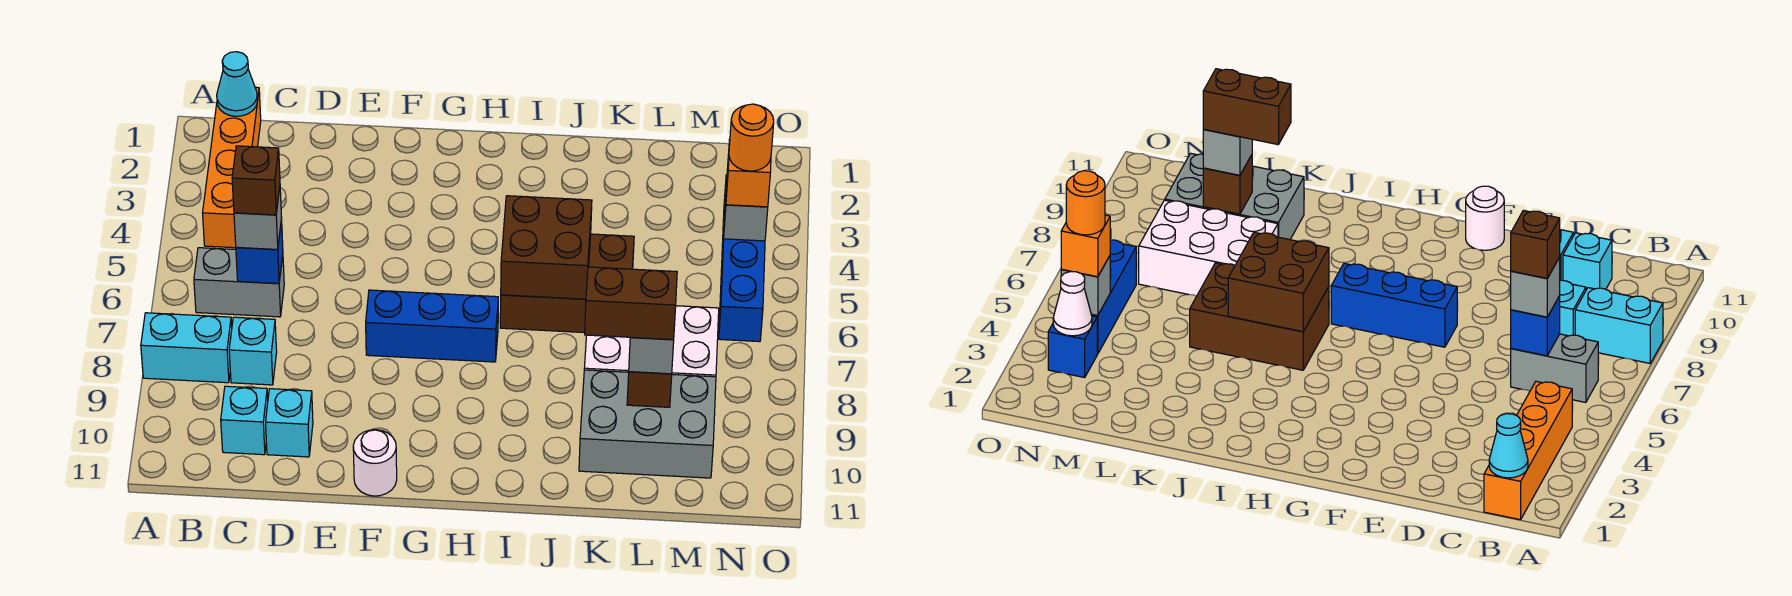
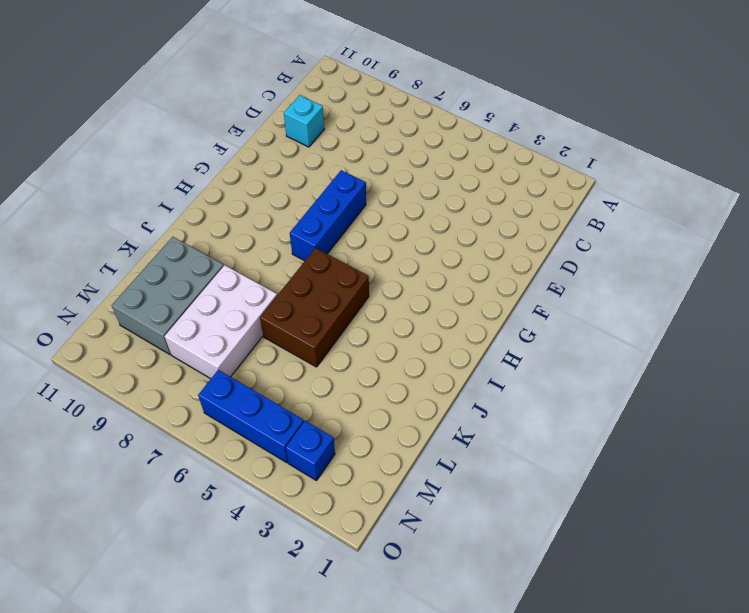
none -> cyan 1x2 brick [141,313,232,383]
none -> orange 1x4 brick [203,87,261,248]
none -> grey 1x2 brick [194,248,284,317]

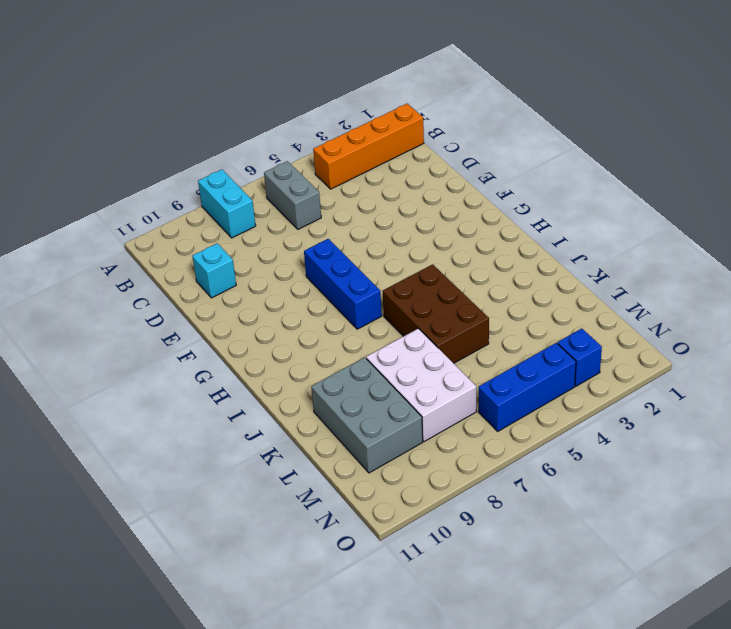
none -> cyan 1x1 brick [229,317,277,385]
none -> cyan 1x1 brick [221,386,268,455]
none -> white 1x1 round brick [353,430,397,496]

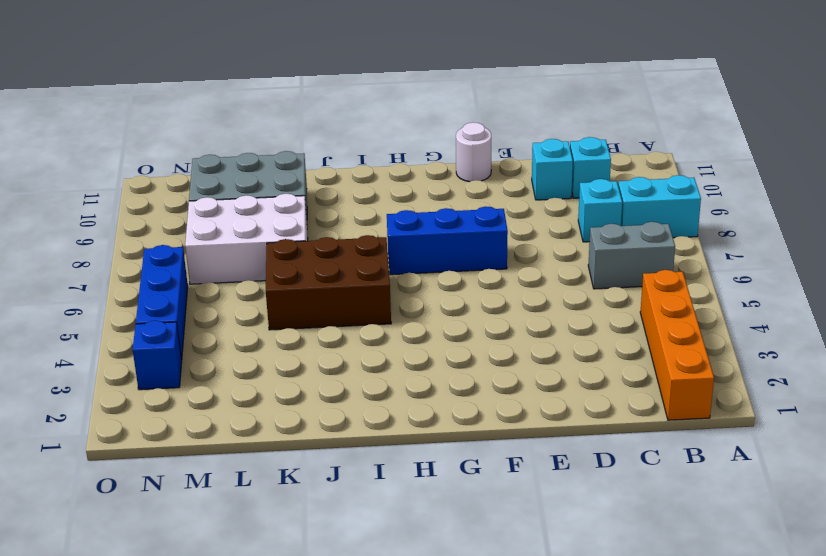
none -> cyan 1x1 cone [217,52,257,116]
none -> blue 1x1 brick [236,219,283,283]
none -> brown 2x2 brick [501,196,592,299]

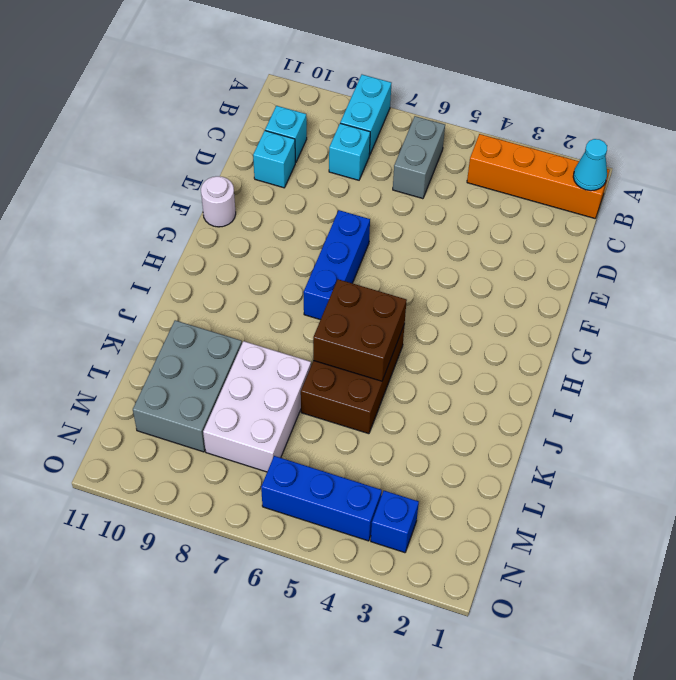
none -> blue 1x1 brick [236,219,283,283]
none -> brown 1x1 brick [627,372,672,407]
none -> white 1x1 cone [1053,272,1092,336]

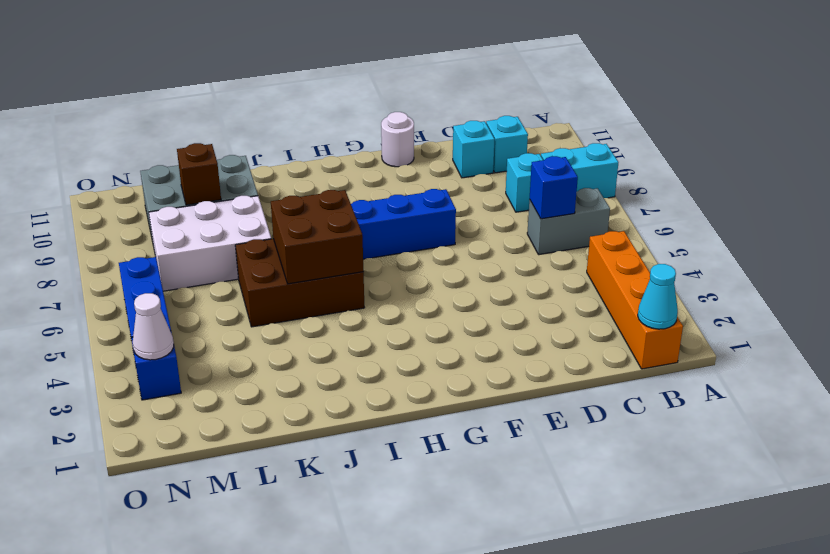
none -> grey 1x1 brick [724,184,768,241]
none -> grey 1x1 brick [234,188,282,250]
none -> grey 1x1 brick [629,337,674,374]

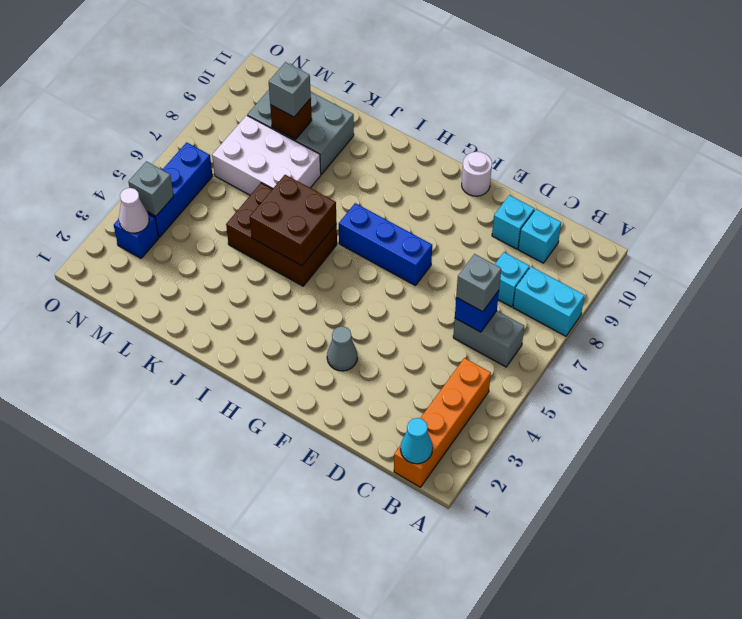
grey 1x1 cone [327,326,357,371] -> none
none -> orange 1x1 brick [726,139,771,207]
none -> brown 1x1 brick [232,146,280,215]
none -> brown 1x2 brick [585,267,677,340]

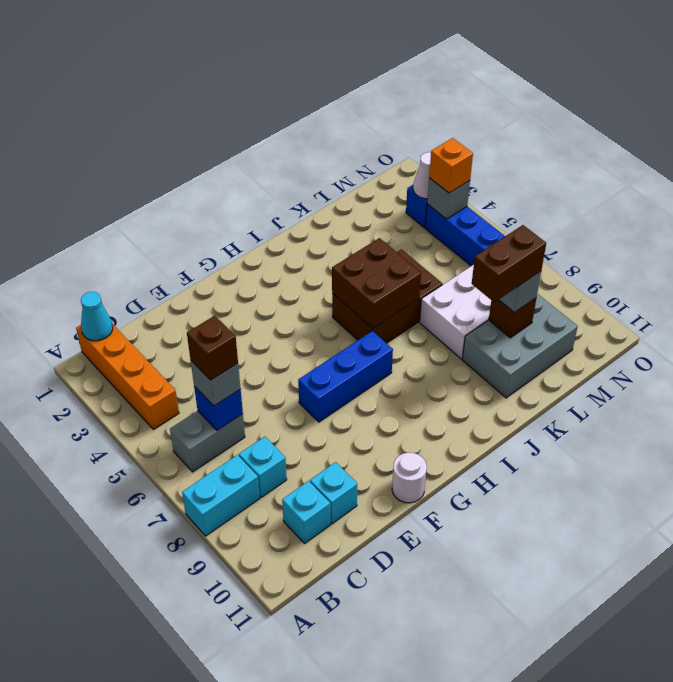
none -> orange 1x1 round brick [729,104,774,171]

